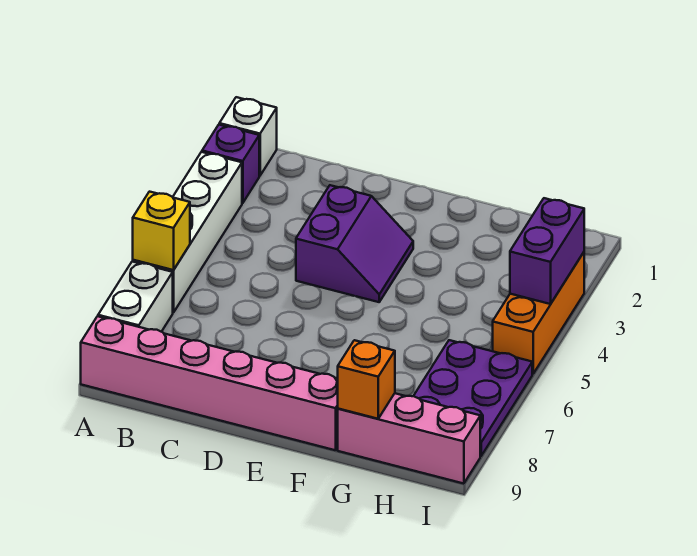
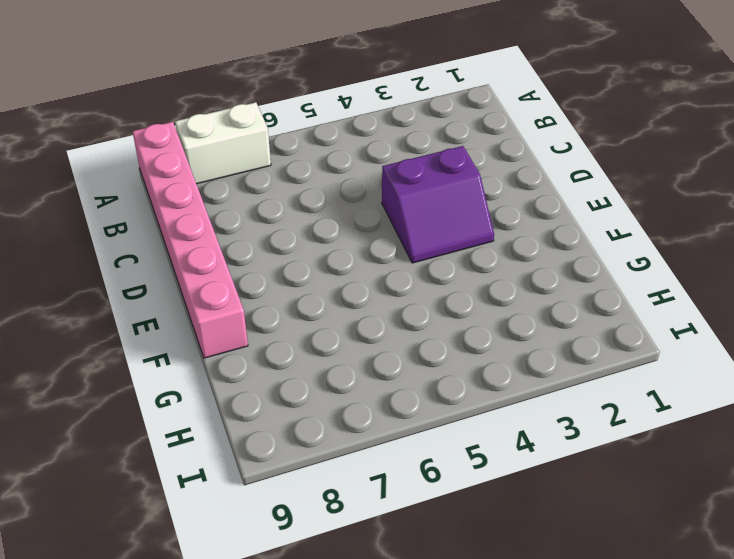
none -> white 1x1 brick [219,97,277,176]
none -> purple 1x1 brick [202,125,259,203]
none -> white 1x4 brick [133,152,242,313]

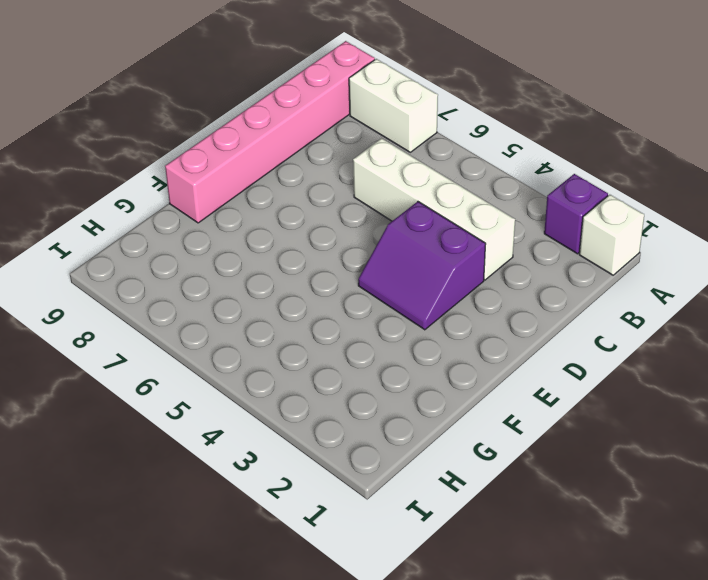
white 1x4 brick [353,138,515,280] -> white 1x4 brick moved to [133,152,242,313]
none -> pink 1x3 brick [338,393,480,484]
none -> purple 2x3 plate [414,340,532,456]
none -> orange 1x3 brick [493,252,584,374]

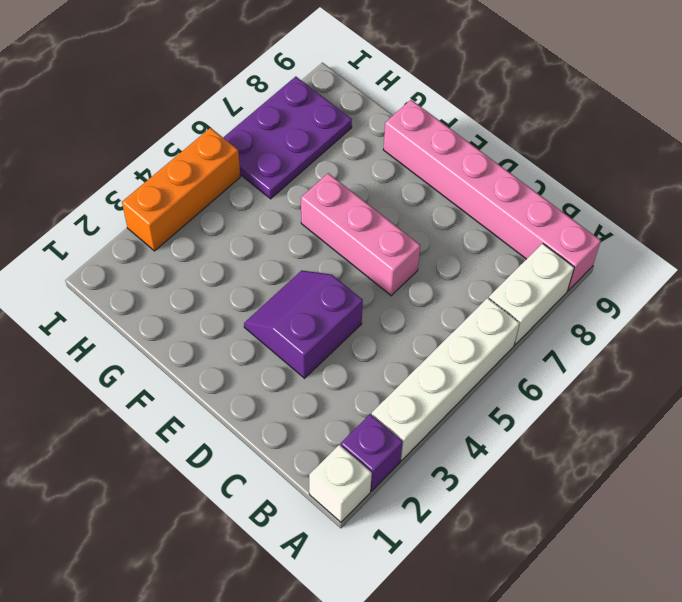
pink 1x3 brick [301,173,420,296] -> pink 1x3 brick moved to [338,393,480,484]
none -> yellow 1x1 brick [133,192,190,270]
none -> orange 1x1 brick [338,340,395,419]
none -> purple 1x2 brick [510,198,584,304]

